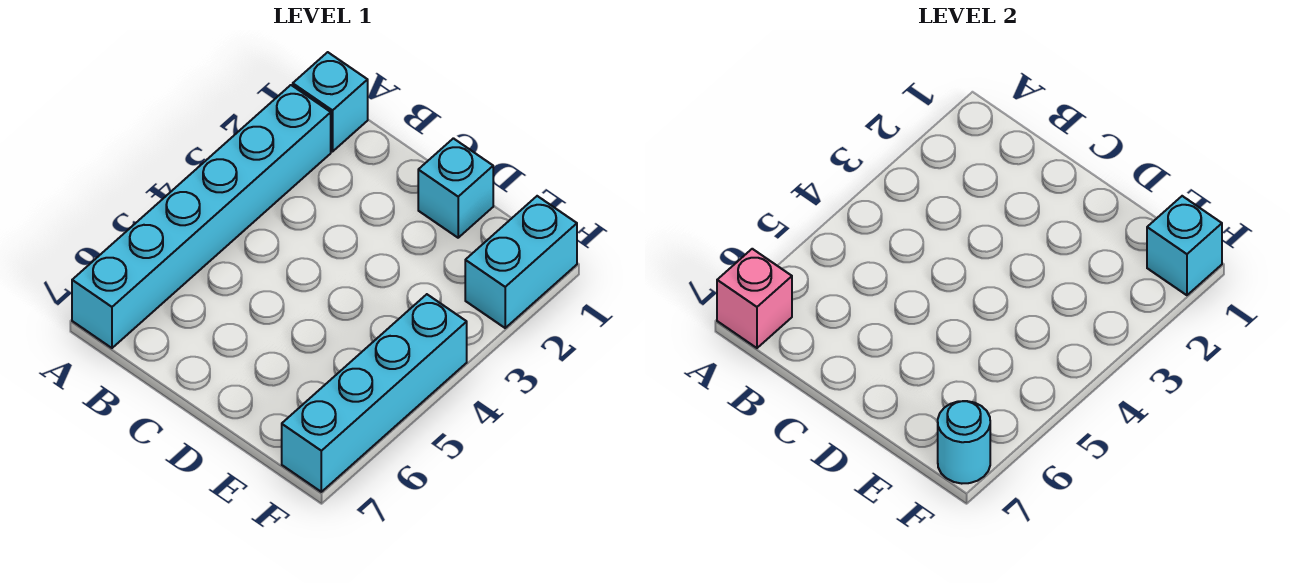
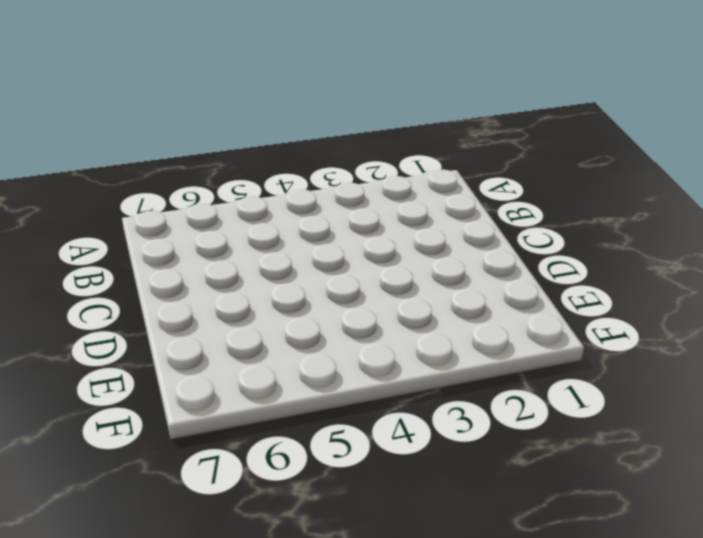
none -> cyan 1x1 brick [293,52,368,152]
none -> cyan 1x6 brick [72,85,331,348]

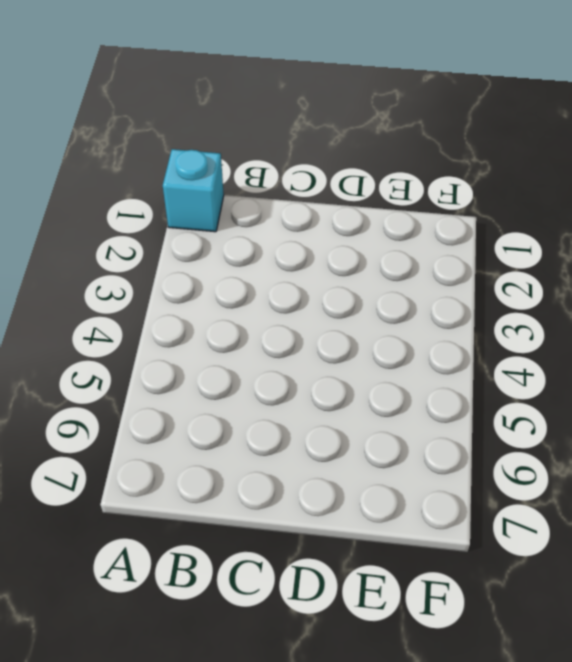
none -> cyan 1x6 brick [72,85,331,348]
none -> cyan 1x1 brick [418,138,493,238]

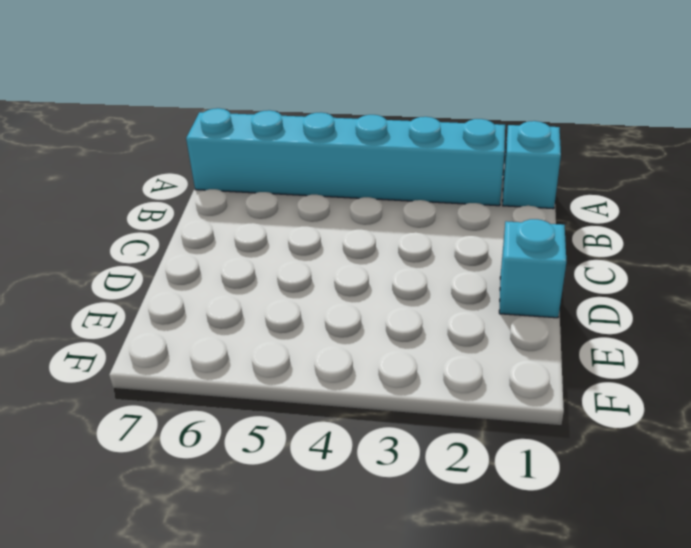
none -> cyan 1x2 brick [465,196,577,328]
none -> cyan 1x4 brick [282,294,467,492]

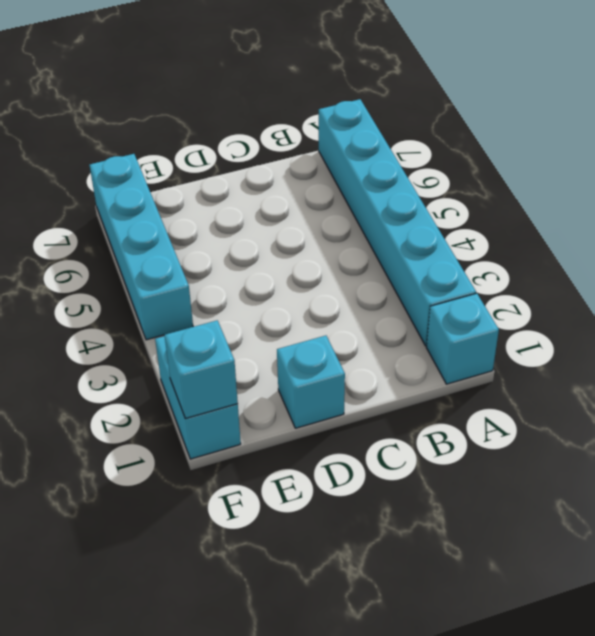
none -> pink 1x1 brick [717,249,792,348]
none -> cyan 1x1 round brick [938,401,990,484]

